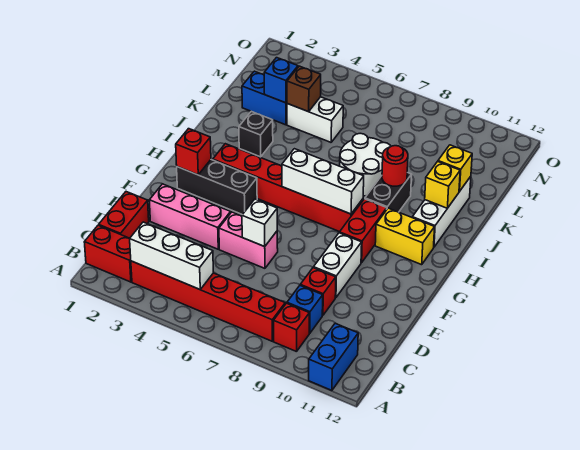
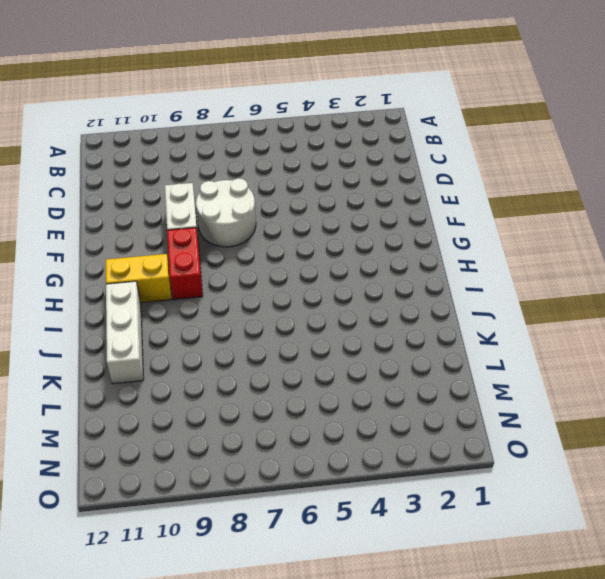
white 2x2 round brick [196,178,256,247] -> white 2x2 round brick moved to [340,133,391,196]
none -> blue 1x2 brick [309,323,358,390]
none -> red 1x2 brick [84,225,132,282]
none -> red 1x6 brick [131,261,285,341]

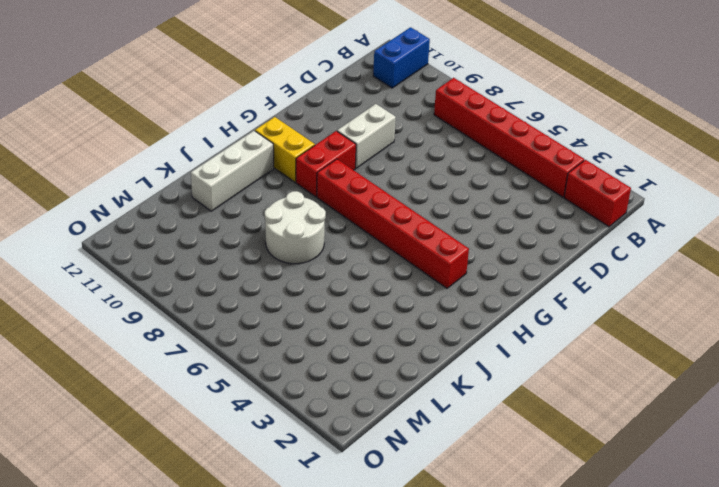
none -> red 1x1 brick [274,303,309,352]
none -> red 1x2 brick [99,192,149,238]
none -> blue 1x1 brick [287,286,323,333]

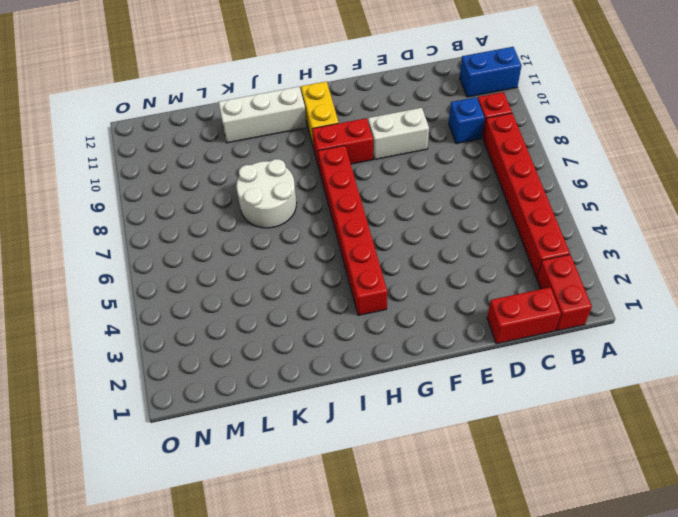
none -> red 1x1 brick [300,268,336,315]
none -> pink 1x3 brick [149,184,231,249]
none -> pink 1x2 brick [219,212,278,268]

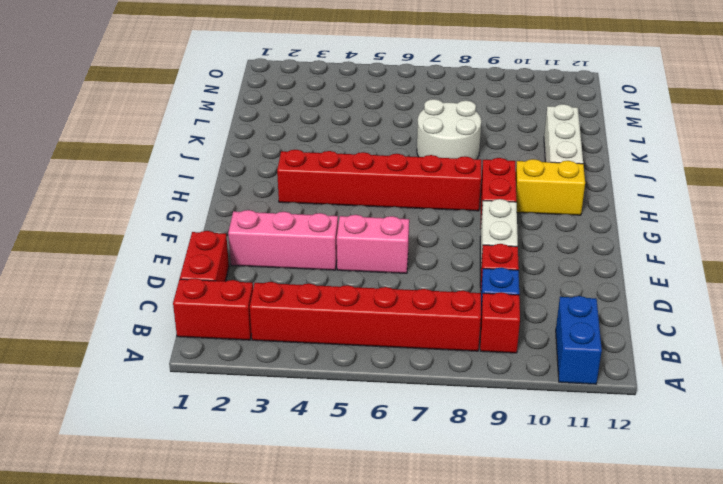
none -> black 1x3 brick [177,160,257,215]
none -> black 1x2 brick [365,173,412,212]
none -> black 1x1 brick [239,111,273,157]

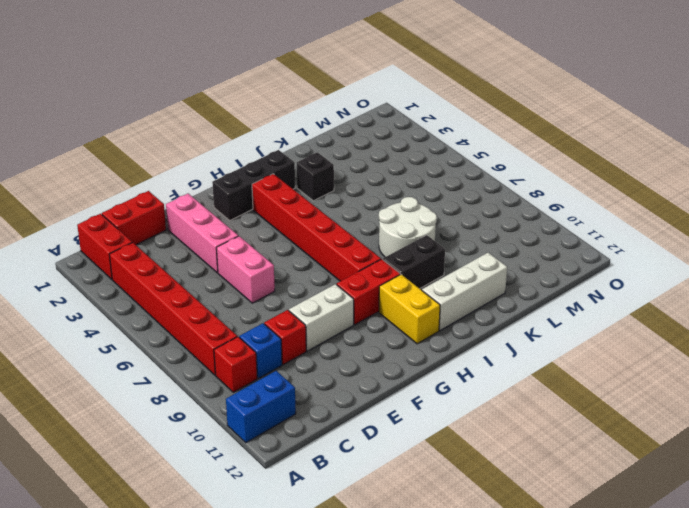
black 1x3 brick [212,150,295,220] -> black 1x3 brick turned to [177,160,257,215]
none -> blue 1x2 brick [242,71,287,125]
none -> white 1x2 brick [287,97,343,142]
none -> white 1x3 brick [130,222,213,289]

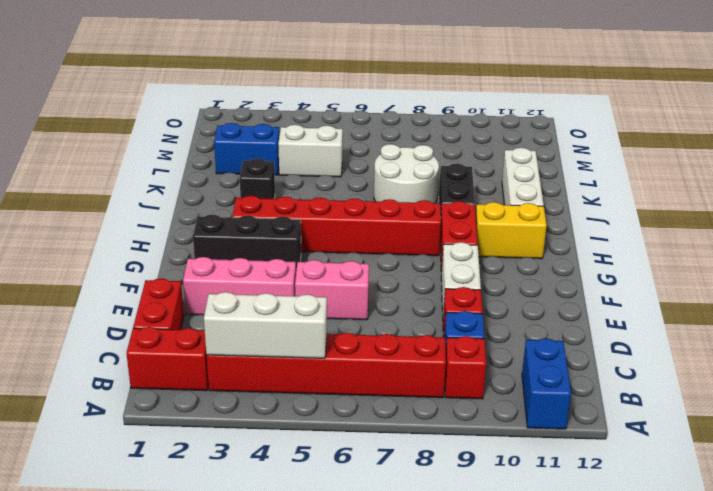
none -> white 1x1 brick [242,199,277,247]
none -> red 1x1 brick [176,129,211,175]
none -> white 1x3 brick [282,149,364,214]

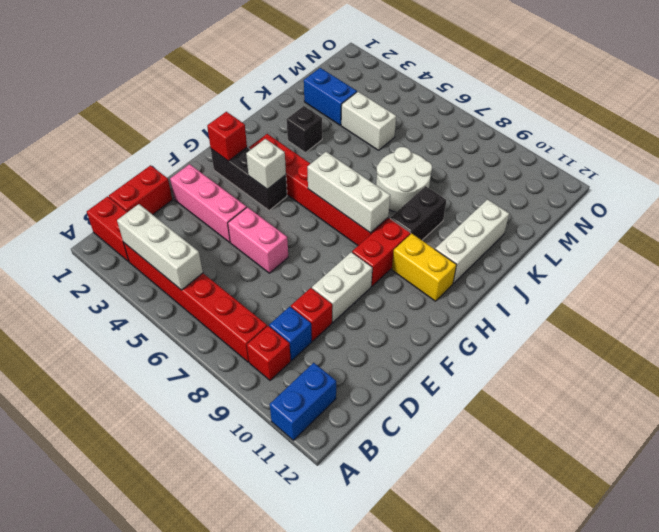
white 1x1 brick [246,139,286,189] -> white 1x1 brick moved to [242,199,277,247]
none -> red 1x1 round brick [382,146,408,186]
none -> yellow 1x1 brick [425,162,460,208]
none -> yellow 1x1 brick [438,145,472,192]

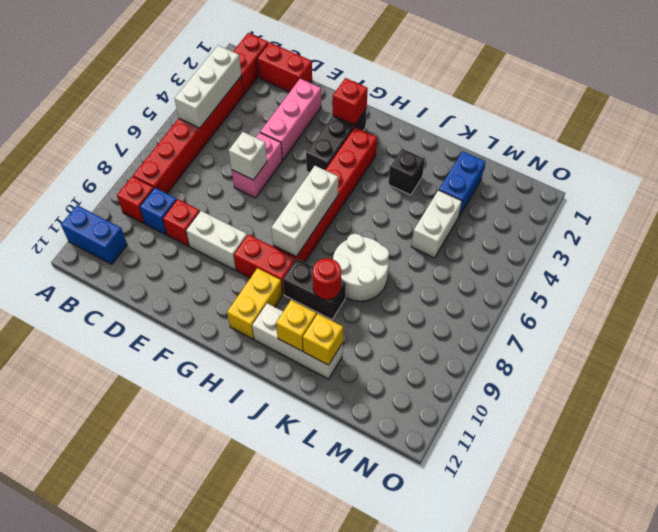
none -> blue 1x1 brick [264,58,298,103]
none -> brown 1x1 brick [287,66,321,112]

